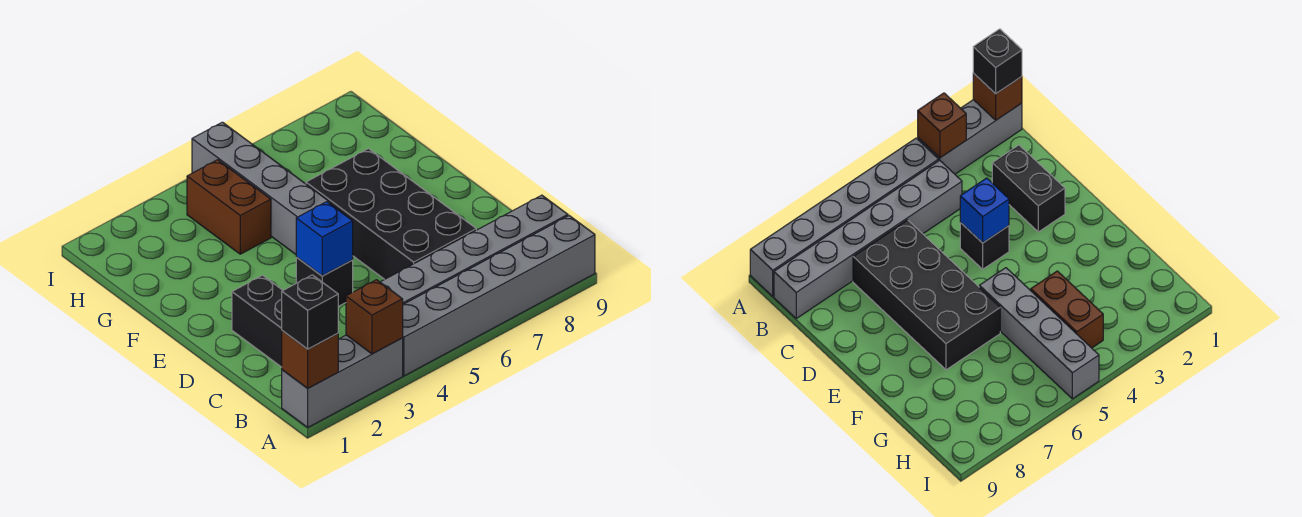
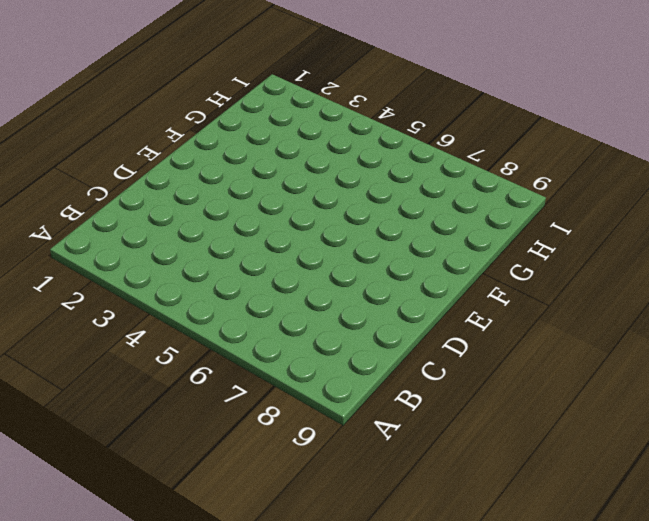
none -> grey 1x3 brick [282,335,403,427]
none -> grey 1x6 brick [403,216,595,376]
none -> grey 1x6 brick [381,195,568,304]

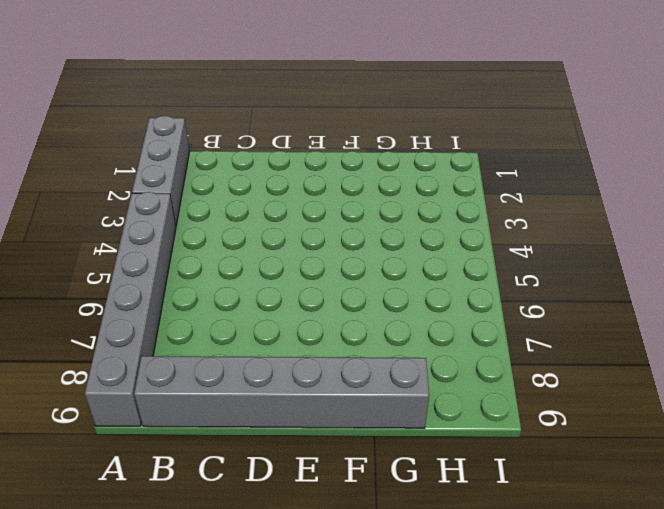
grey 1x6 brick [134,356,429,428] -> grey 1x6 brick turned to [381,195,568,304]
none -> black 1x2 brick [232,275,283,367]
none -> black 2x4 brick [306,149,476,279]
none -> black 1x1 brick [296,257,353,306]

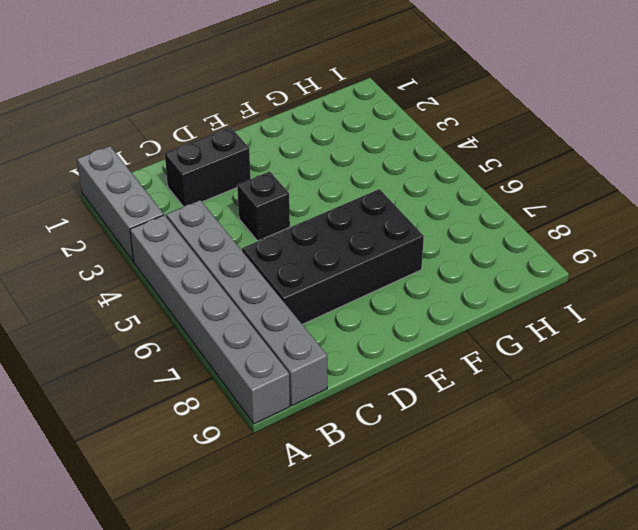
none -> grey 1x4 brick [192,122,330,254]
none -> brown 1x2 brick [187,160,271,254]
none -> brown 1x1 brick [282,331,338,388]

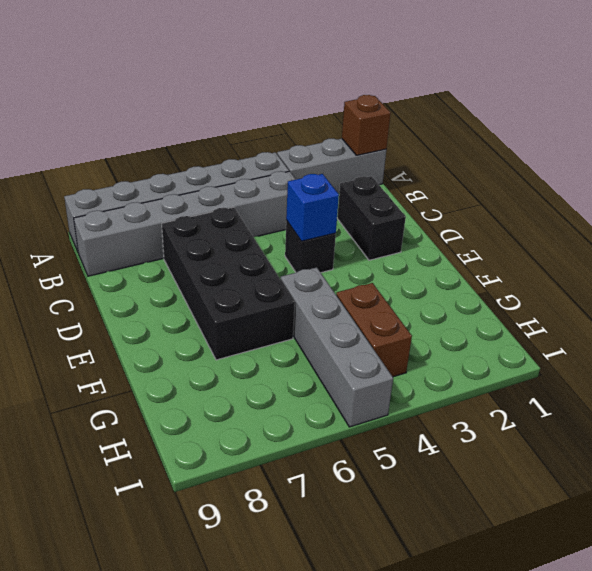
none -> brown 1x1 brick [346,280,403,354]
none -> black 1x1 brick [282,275,338,349]

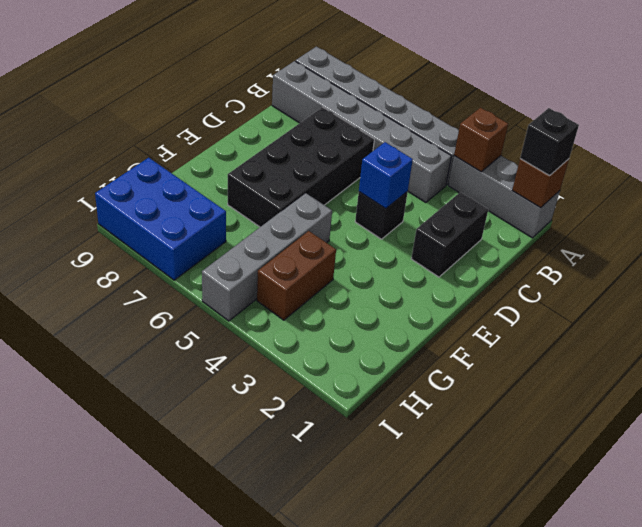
blue 2x3 brick [95,158,226,280] -> none

